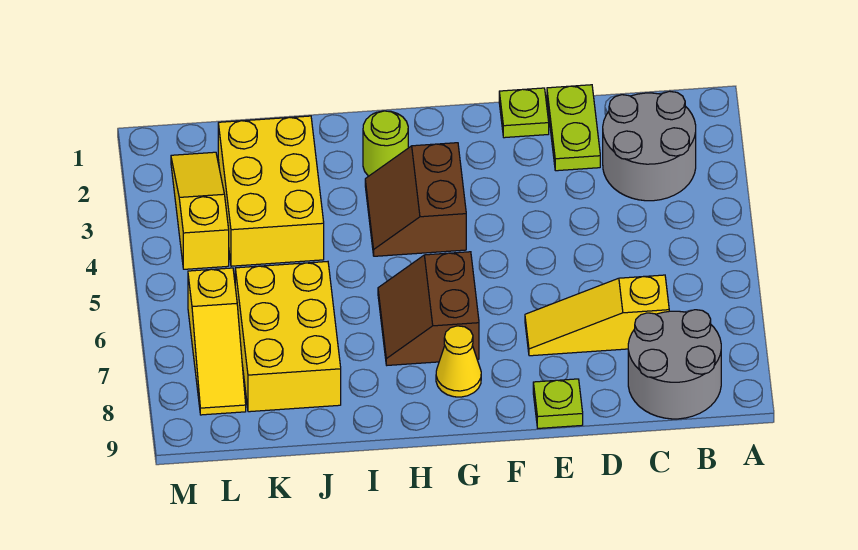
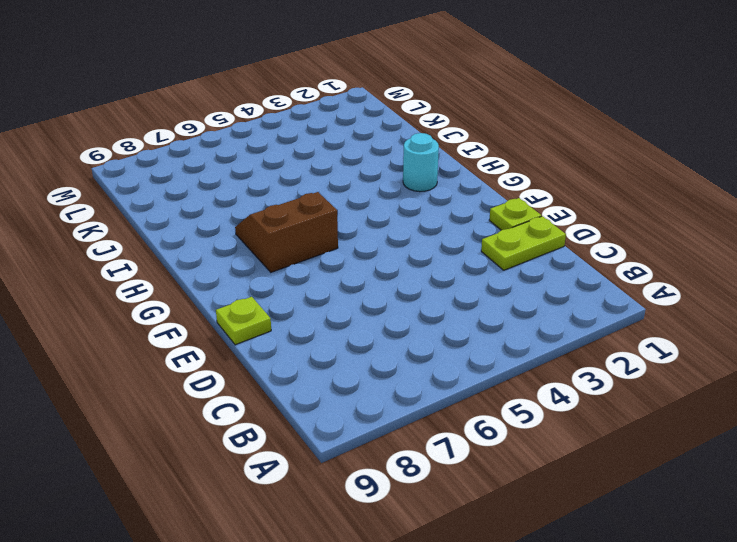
cyan 1x1 round brick [403,133,439,192] -> lime 1x1 round brick [363,111,408,176]
none -> grey 2x2 round brick [603,91,696,201]
none -> grey 2x2 round brick [628,310,721,419]
none -> yellow 1x3 slope [525,275,669,356]

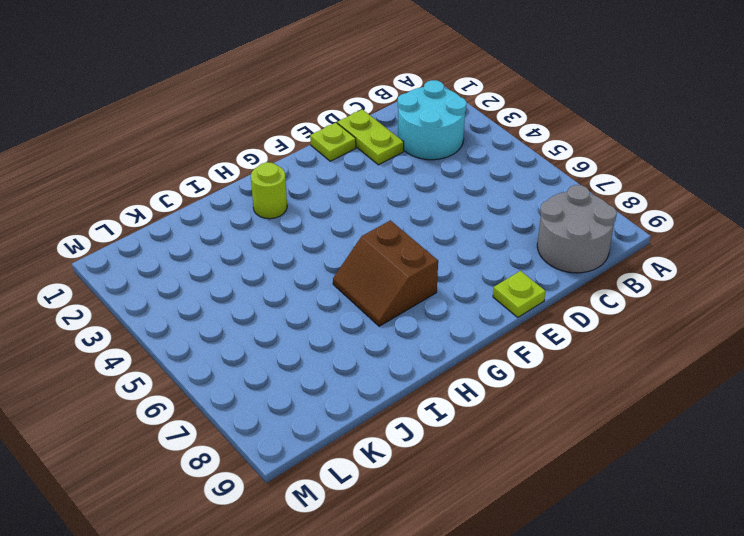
cyan 2x2 round brick [398,80,467,160] -> grey 2x2 round brick [603,91,696,201]
none -> yellow 1x3 slope [525,275,669,356]
none -> brown 2x2 slope [365,143,466,256]
none -> yellow 1x1 cone [436,326,481,397]

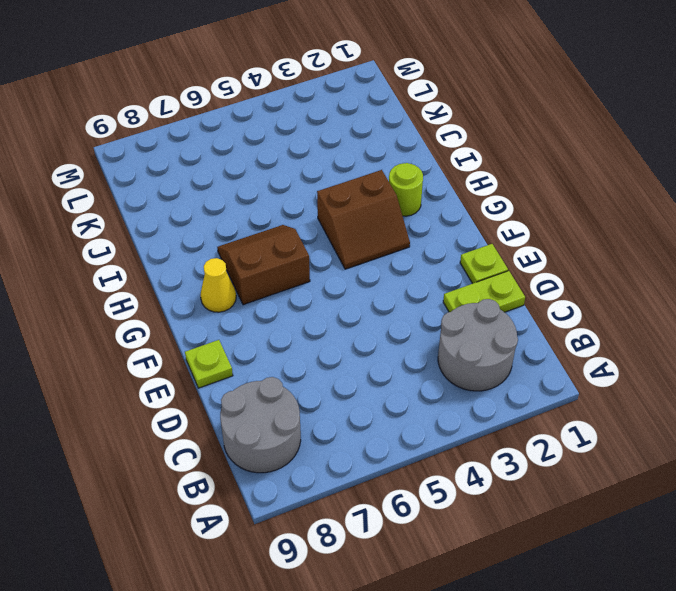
brown 2x2 slope [317,170,410,269] -> brown 2x2 slope turned to [365,143,466,256]
none -> yellow 1x3 slope [525,275,669,356]
none -> yellow 2x3 brick [218,116,324,266]
none -> yellow 2x3 brick [235,262,341,412]

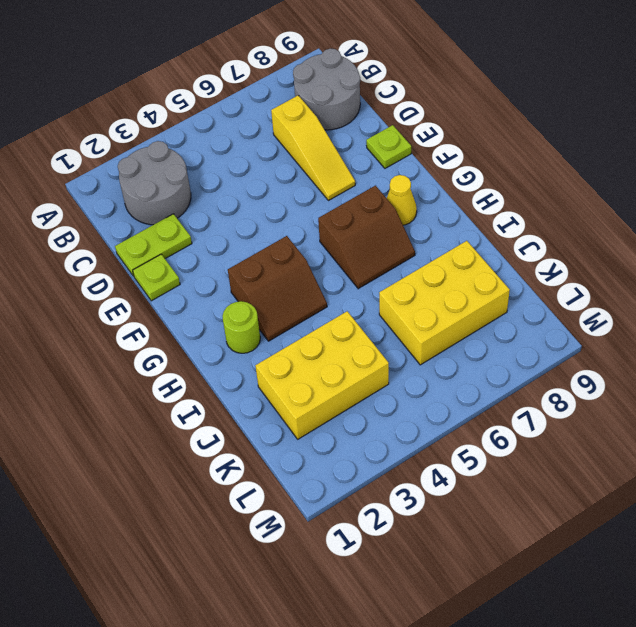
none -> yellow 1x3 slope [171,152,229,269]
none -> yellow 1x3 slope [188,268,246,415]

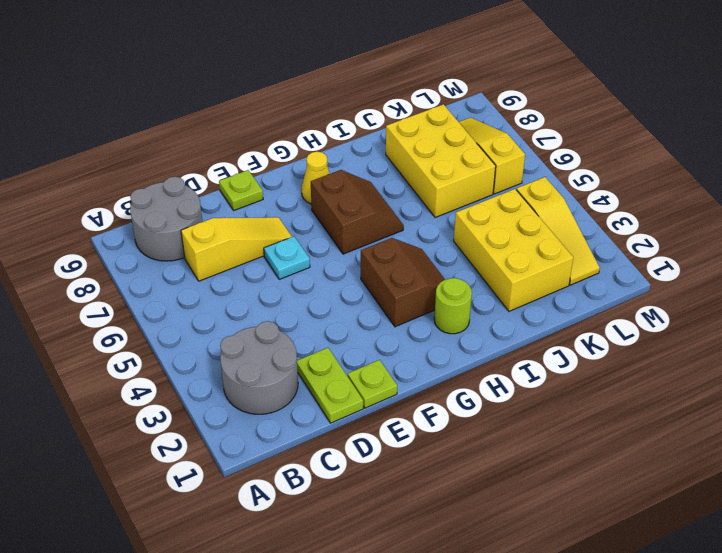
cyan 1x1 plate [264,236,310,279] -> none

